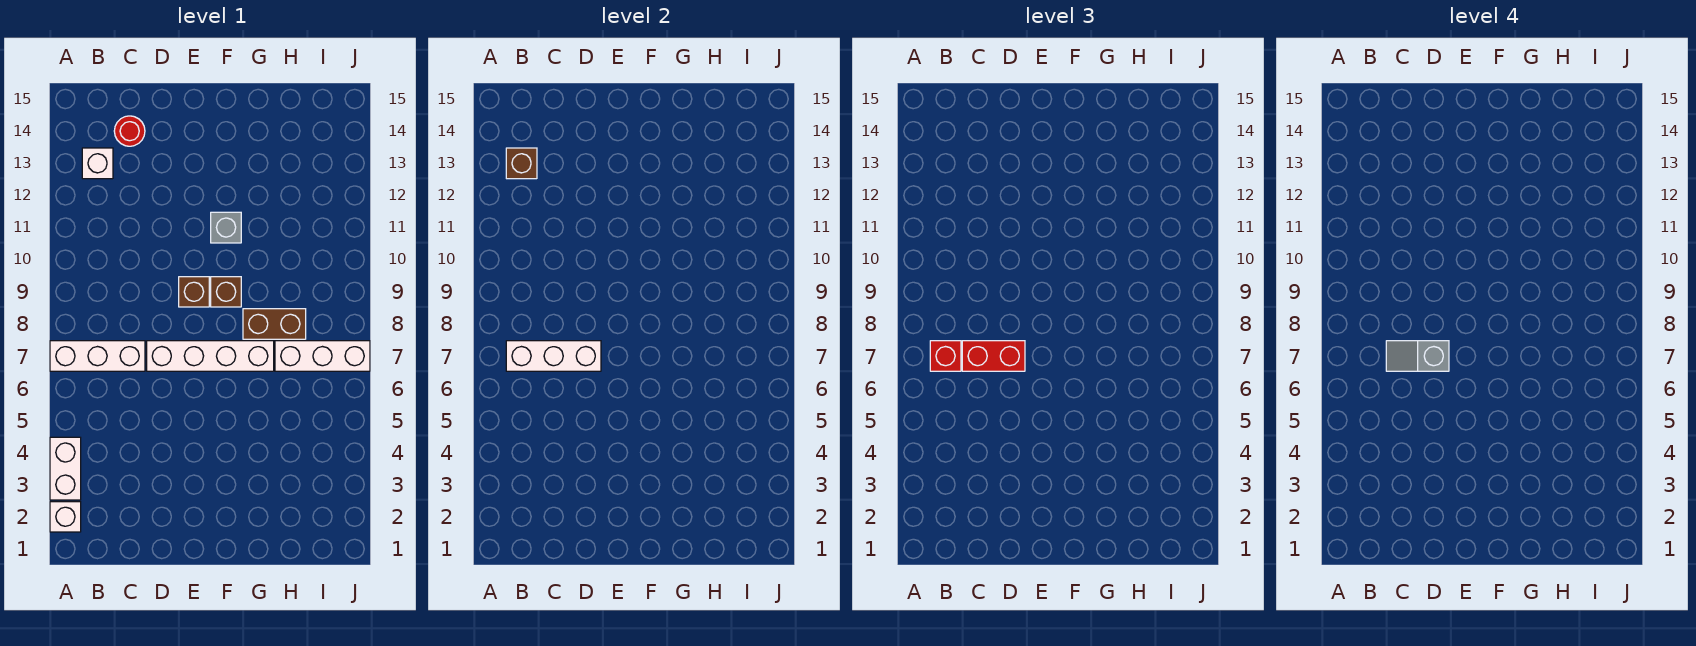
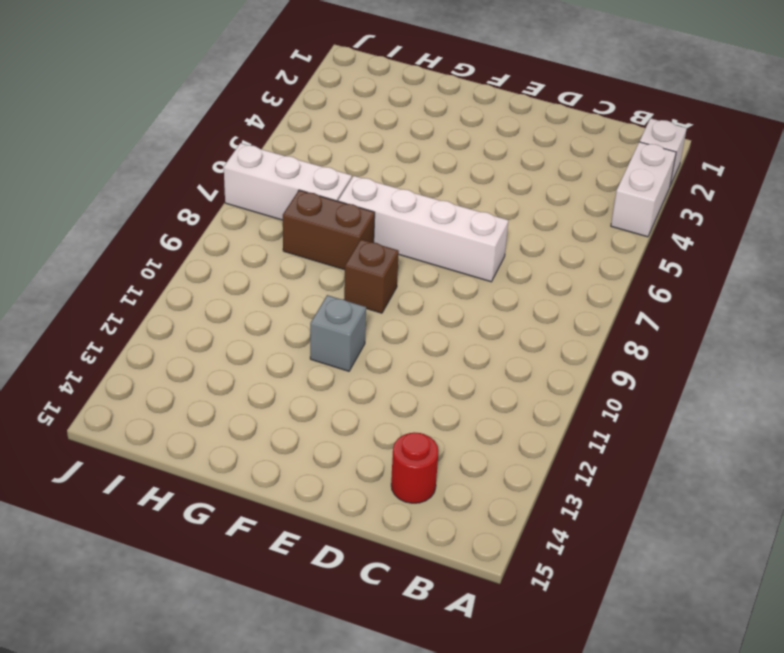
none -> white 1x3 brick [50,341,145,371]
none -> white 1x1 brick [82,148,113,179]
none -> brown 1x1 brick [179,277,209,307]

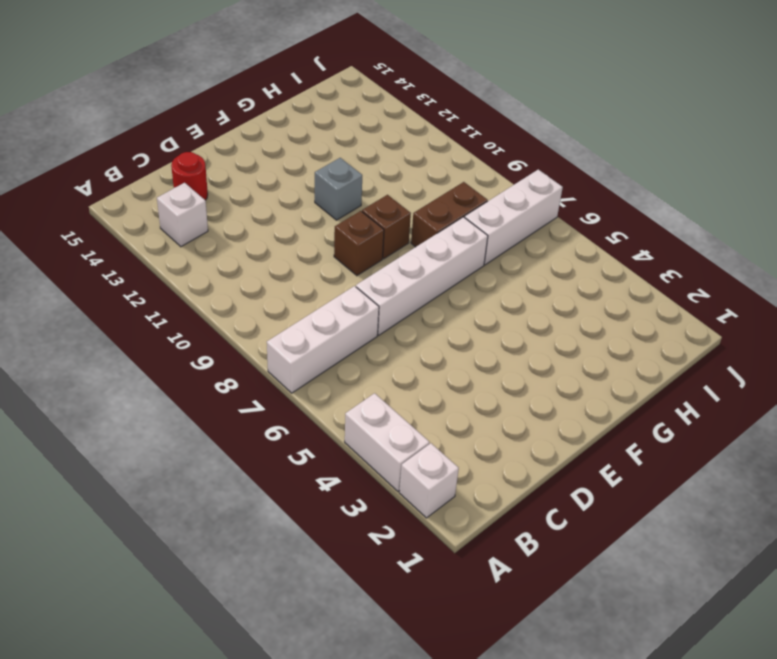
none -> white 1x3 brick [506,341,601,371]
none -> brown 1x1 brick [506,148,537,179]
none -> red 1x1 brick [930,341,961,371]

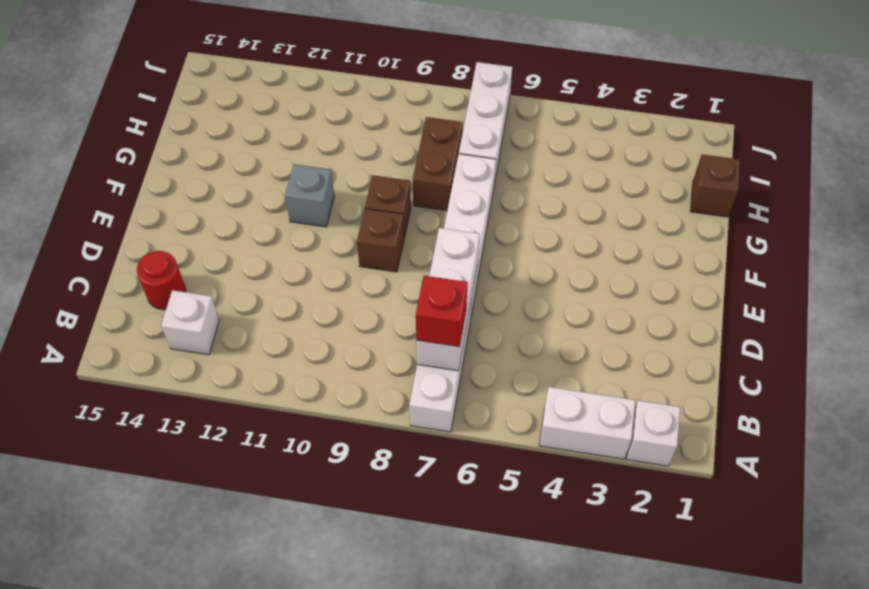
brown 1x1 brick [690,154,740,217] -> brown 1x1 brick moved to [506,148,537,179]
none -> red 1x2 brick [962,341,1025,371]
none -> grey 1x2 slope [1386,341,1449,371]

